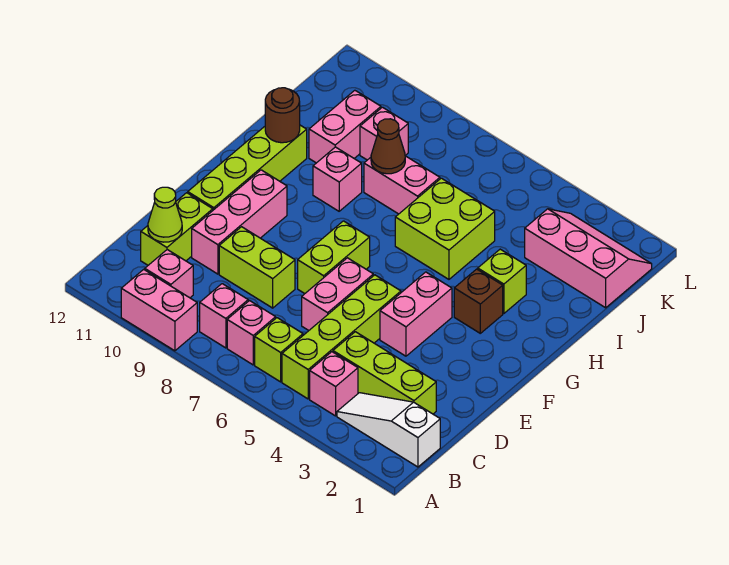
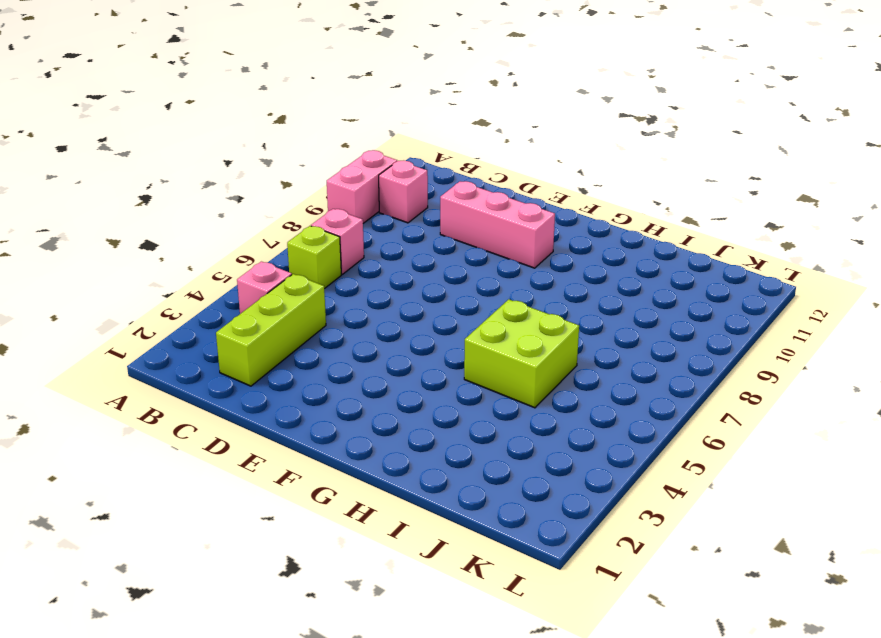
none -> white 1x3 slope [337,393,440,467]
none -> lime 1x4 brick [282,275,401,399]
none -> pink 1x1 brick [200,284,248,348]

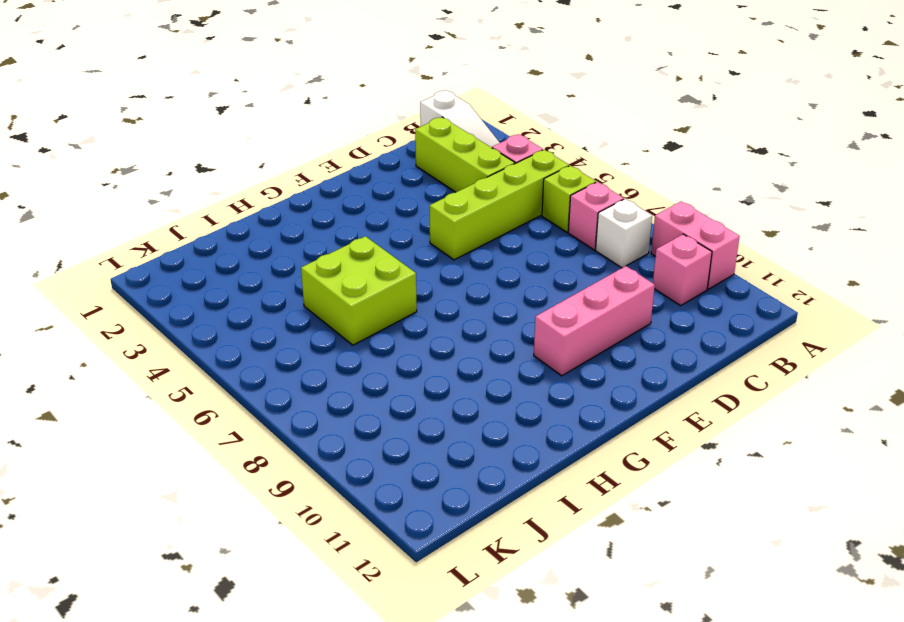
white 1x1 brick [596,199,652,268] -> pink 1x1 brick [200,284,248,348]
none -> lime 1x2 brick [141,193,213,265]
none -> pink 1x2 brick [302,258,373,330]
none -> lime 1x2 brick [219,227,295,308]

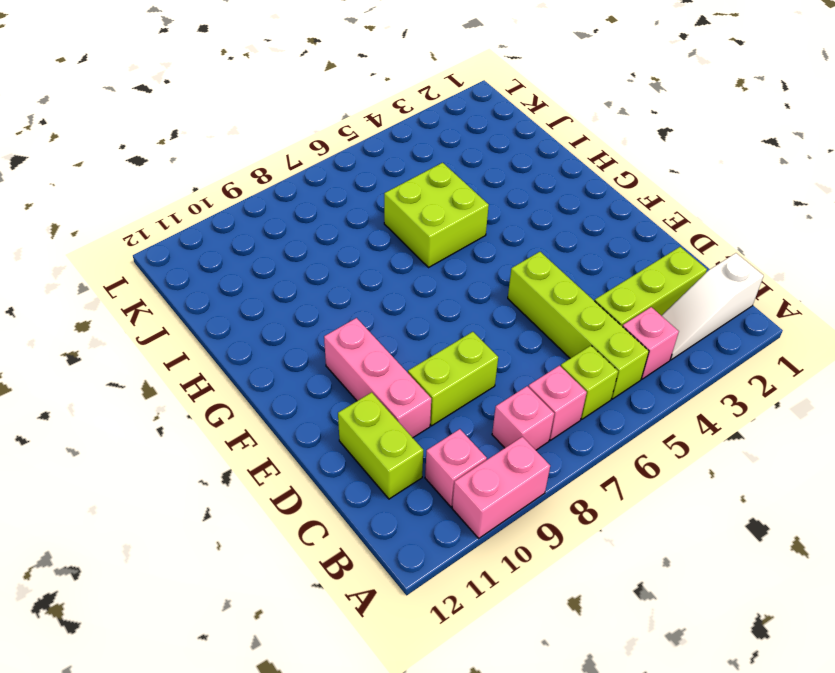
none -> pink 1x2 brick [302,258,373,330]
none -> pink 1x2 brick [380,272,452,356]
none -> lime 1x2 brick [298,221,370,294]

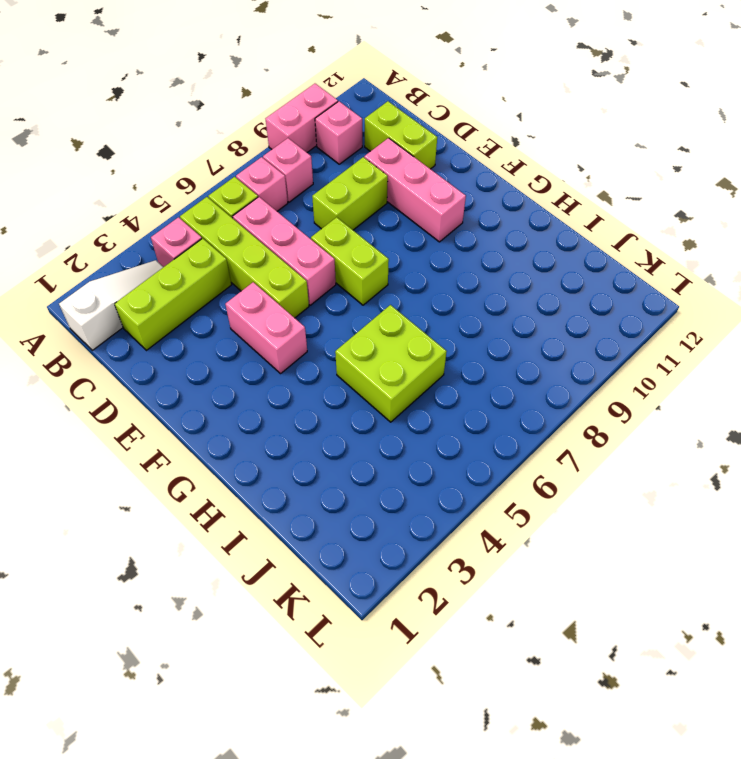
pink 1x3 brick [233,197,336,305] -> pink 1x2 brick [302,258,373,330]
none -> lime 1x4 brick [188,125,307,210]
none -> brown 1x1 brick [454,269,503,333]
none -> lime 1x1 brick [478,249,526,314]

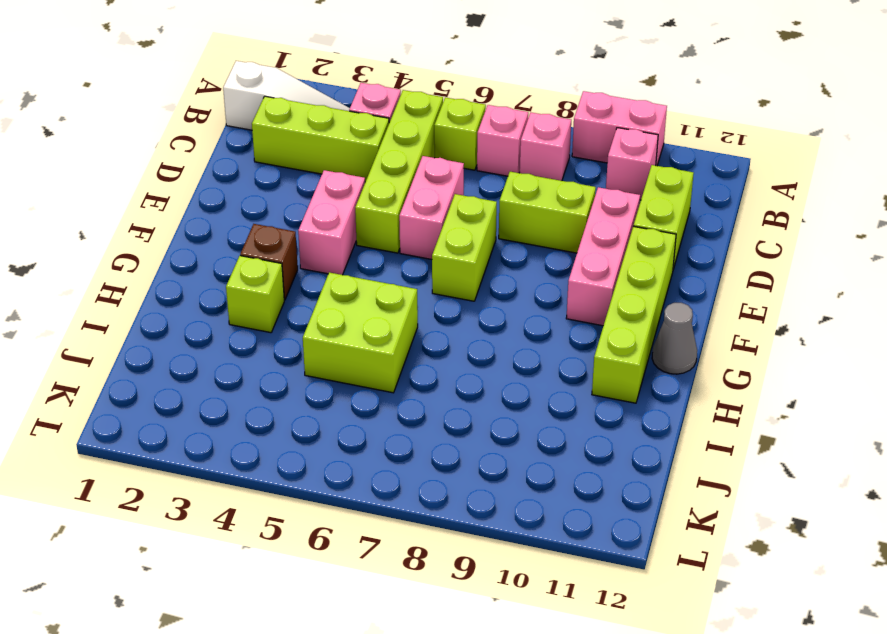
grey 1x1 cone [652,303,697,374] -> none
none -> pink 1x1 brick [313,147,362,211]
none -> pink 1x2 brick [364,156,440,214]
none -> pink 1x2 brick [309,90,381,163]

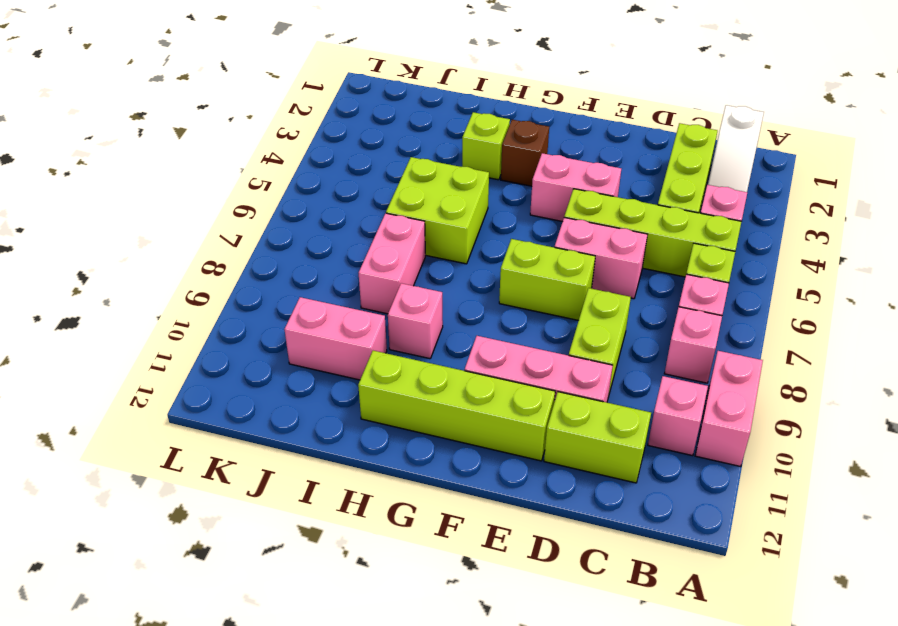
none -> pink 2x3 slope [525,209,652,308]
none -> pink 1x1 brick [360,107,408,160]
none -> lime 1x1 cone [148,187,182,242]

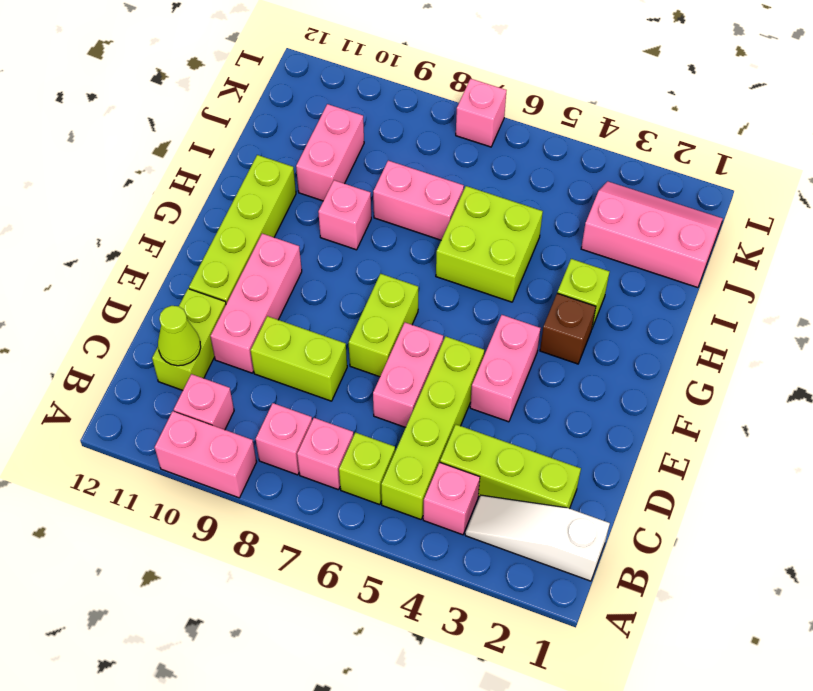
pink 1x1 brick [456,79,507,147] -> pink 1x1 brick moved to [360,107,408,160]
none -> brown 1x1 round brick [265,88,300,143]
none -> brown 1x1 cone [371,119,405,174]

